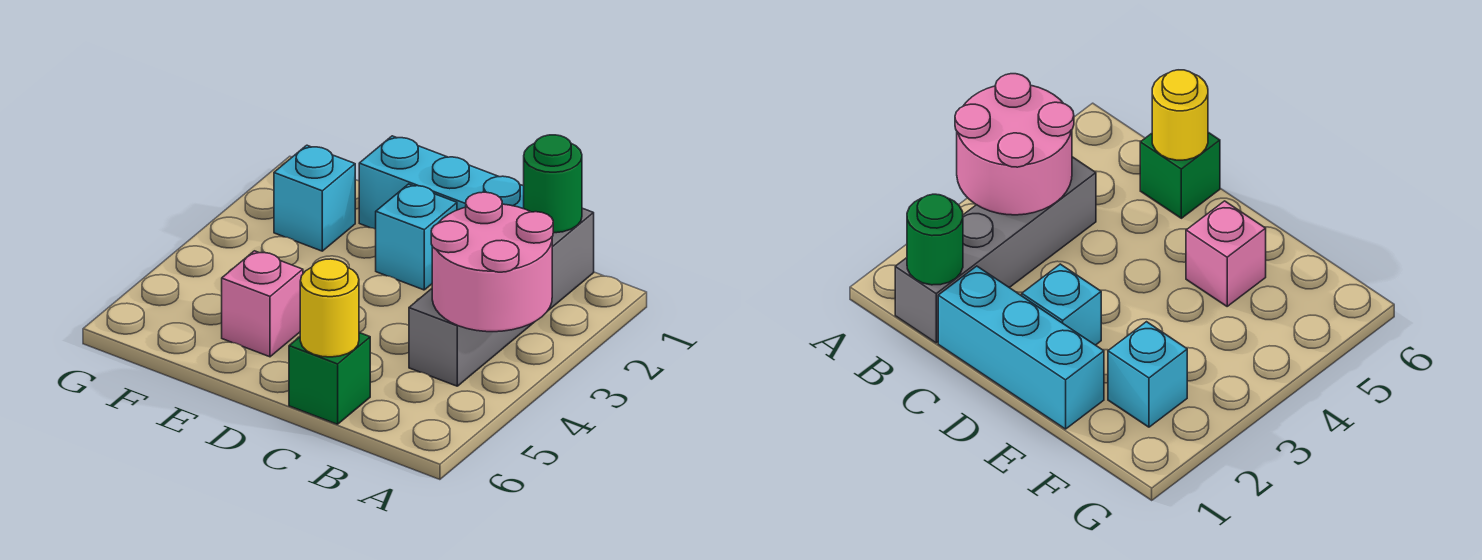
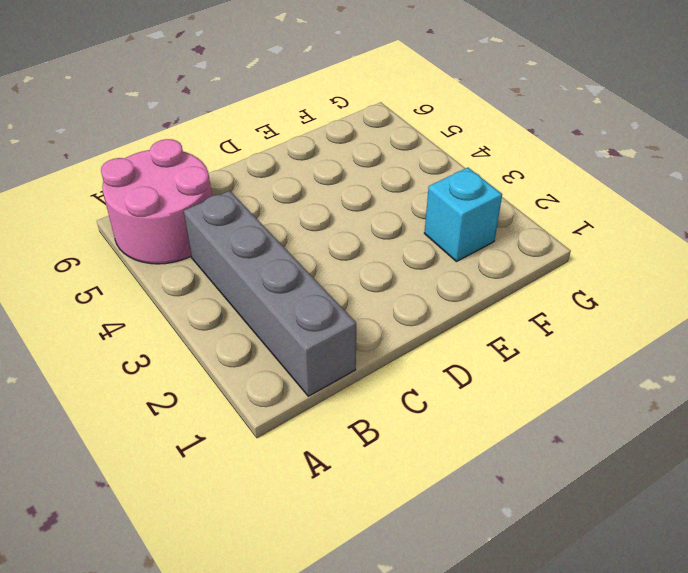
pink 2x2 round brick [101,139,212,264] -> pink 2x2 round brick moved to [431,192,553,332]
none -> cyan 1x3 brick [359,136,524,229]
none -> green 1x1 brick [289,333,370,424]

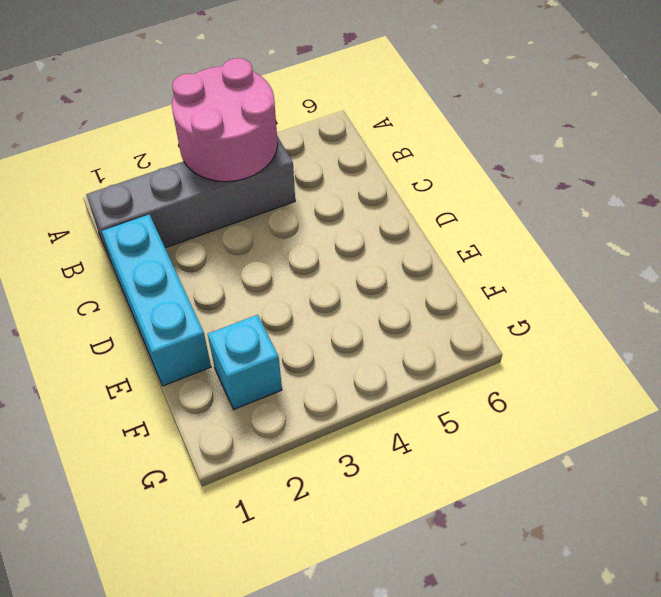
none -> green 1x1 brick [289,333,370,424]
none -> cyan 1x1 brick [376,184,457,290]

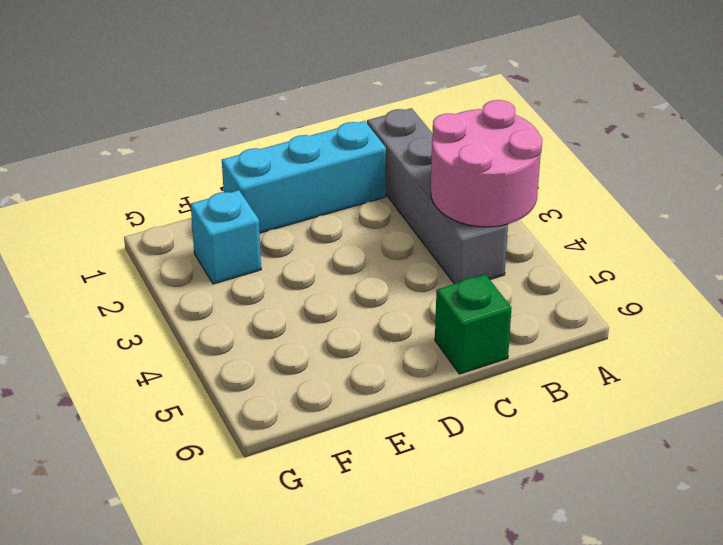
none -> cyan 1x1 brick [376,184,457,290]
none -> pink 1x1 brick [222,251,303,357]

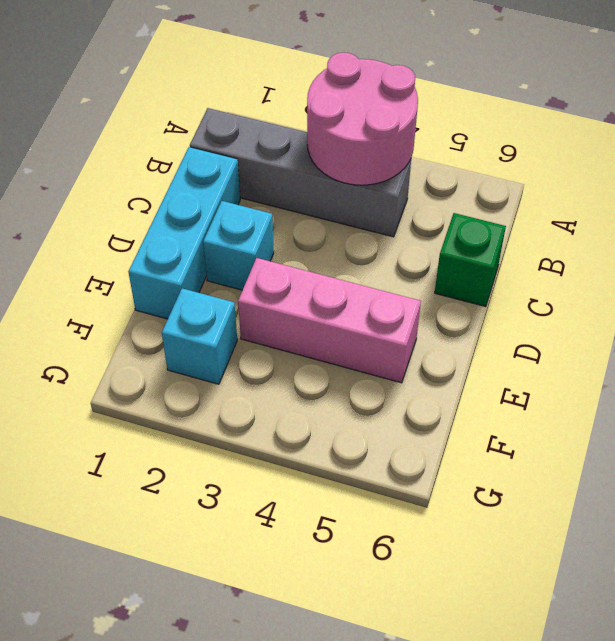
pink 1x3 brick [238,258,421,383] -> pink 1x1 brick [222,251,303,357]
none -> green 1x1 round brick [524,135,582,233]
none -> yellow 1x1 round brick [300,259,359,357]

